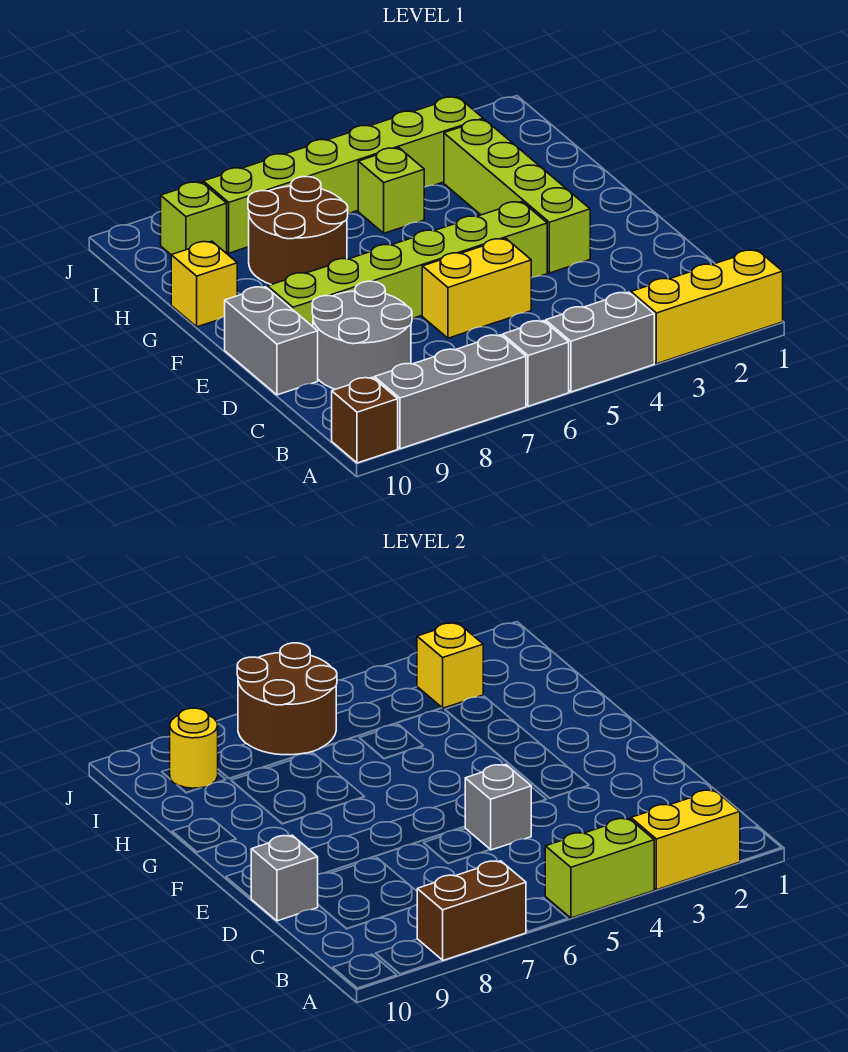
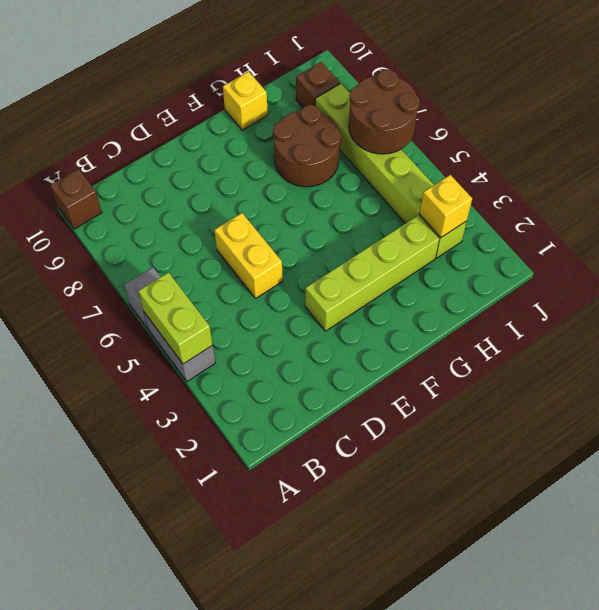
brown 1x1 brick [296,62,340,108] -> lime 1x1 brick [161,182,227,255]
none -> yellow 1x3 brick [631,250,783,364]
none -> grey 1x3 brick [374,335,526,449]
none -> grey 2x2 round brick [312,281,412,389]

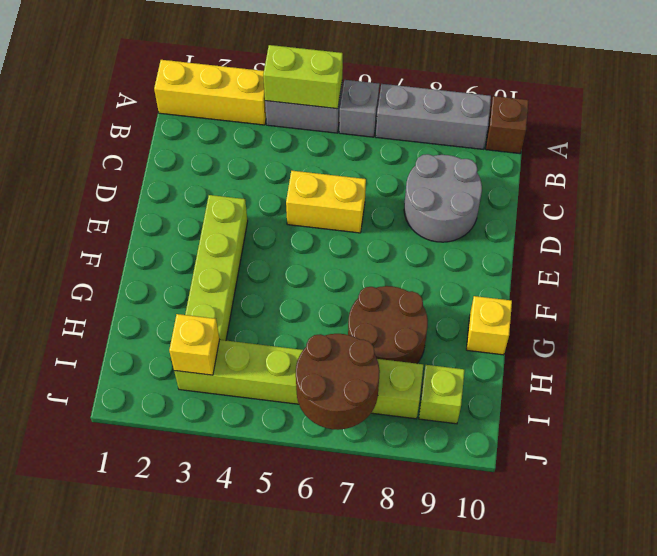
none -> grey 1x2 brick [225,287,318,395]
none -> lime 1x6 brick [267,202,547,326]
none -> lime 1x1 brick [358,148,424,233]

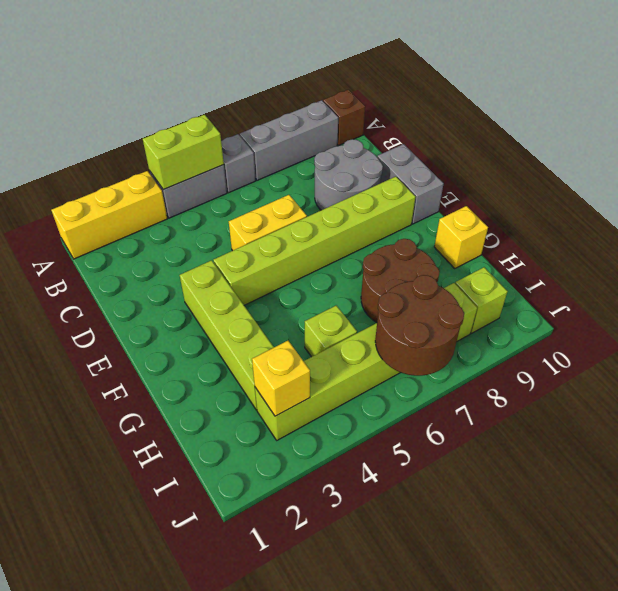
none -> yellow 1x2 brick [631,790,740,890]
none -> brown 1x2 brick [417,861,526,960]
none -> grey 1x1 brick [465,764,531,850]

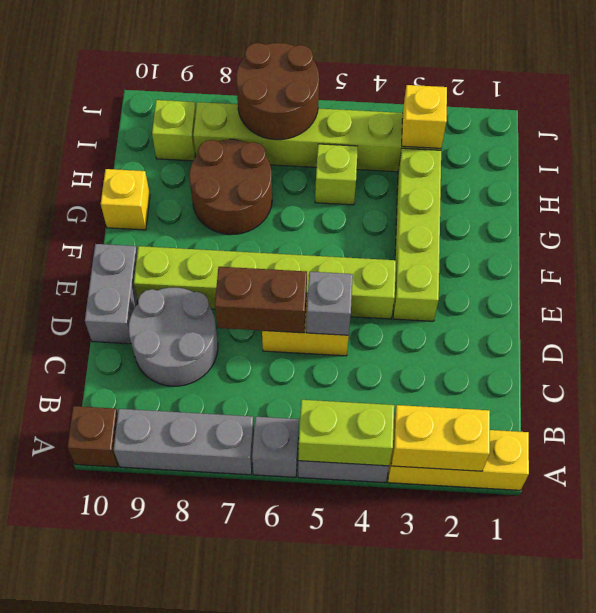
brown 1x2 brick [215,267,307,333] -> brown 1x2 brick moved to [417,861,526,960]
none -> grey 1x1 brick [251,835,318,921]
none -> yellow 1x1 round brick [170,708,218,788]

